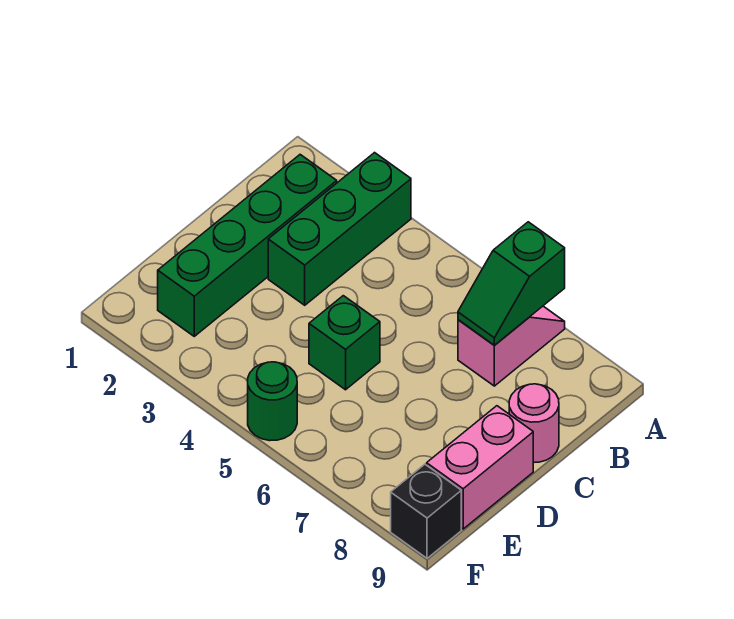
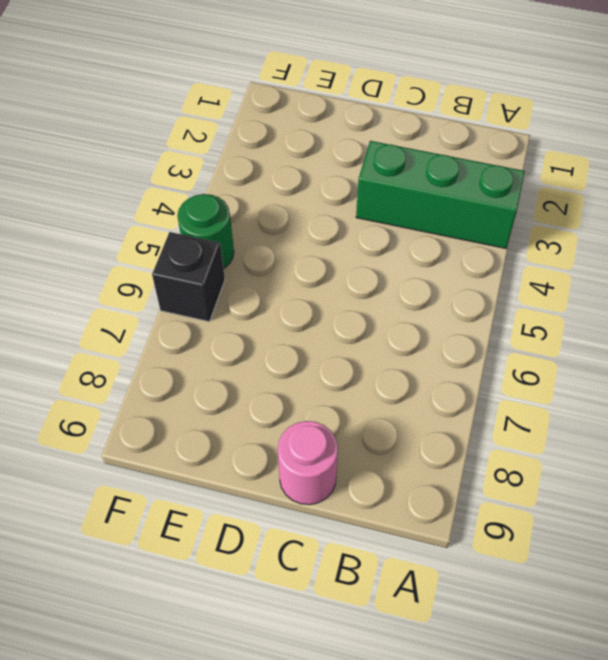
black 1x1 brick [152,232,225,322] -> black 1x1 brick moved to [391,464,461,558]
none -> pink 1x2 slope [458,306,565,386]
none -> green 1x4 brick [158,155,337,336]

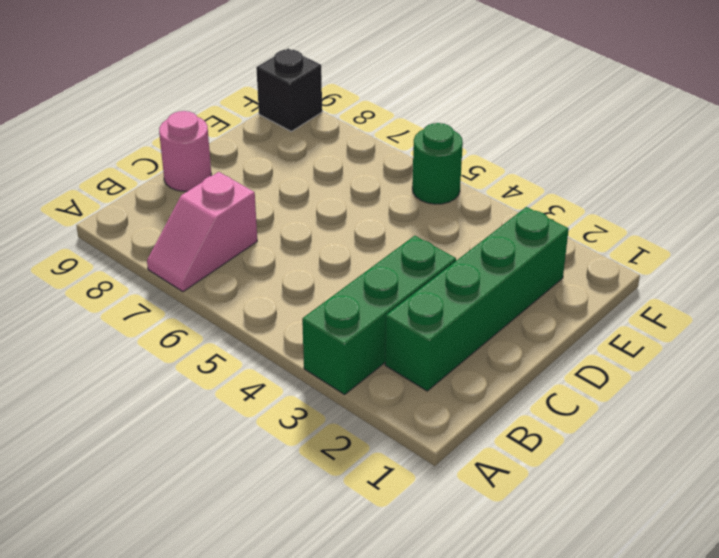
none -> green 1x1 brick [309,296,380,390]
none -> pink 1x2 brick [427,406,533,529]

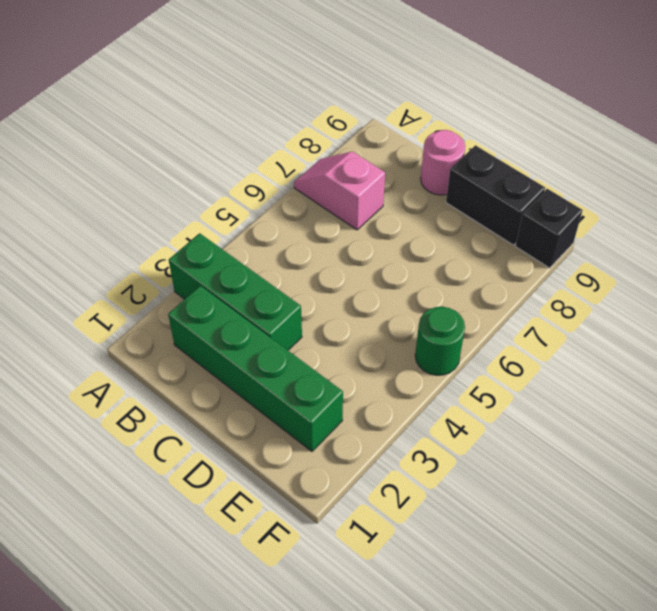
black 1x2 brick [446,145,545,245] -> pink 1x2 brick [427,406,533,529]
none -> green 1x1 brick [309,296,380,390]
none -> green 1x2 slope [458,222,565,345]

